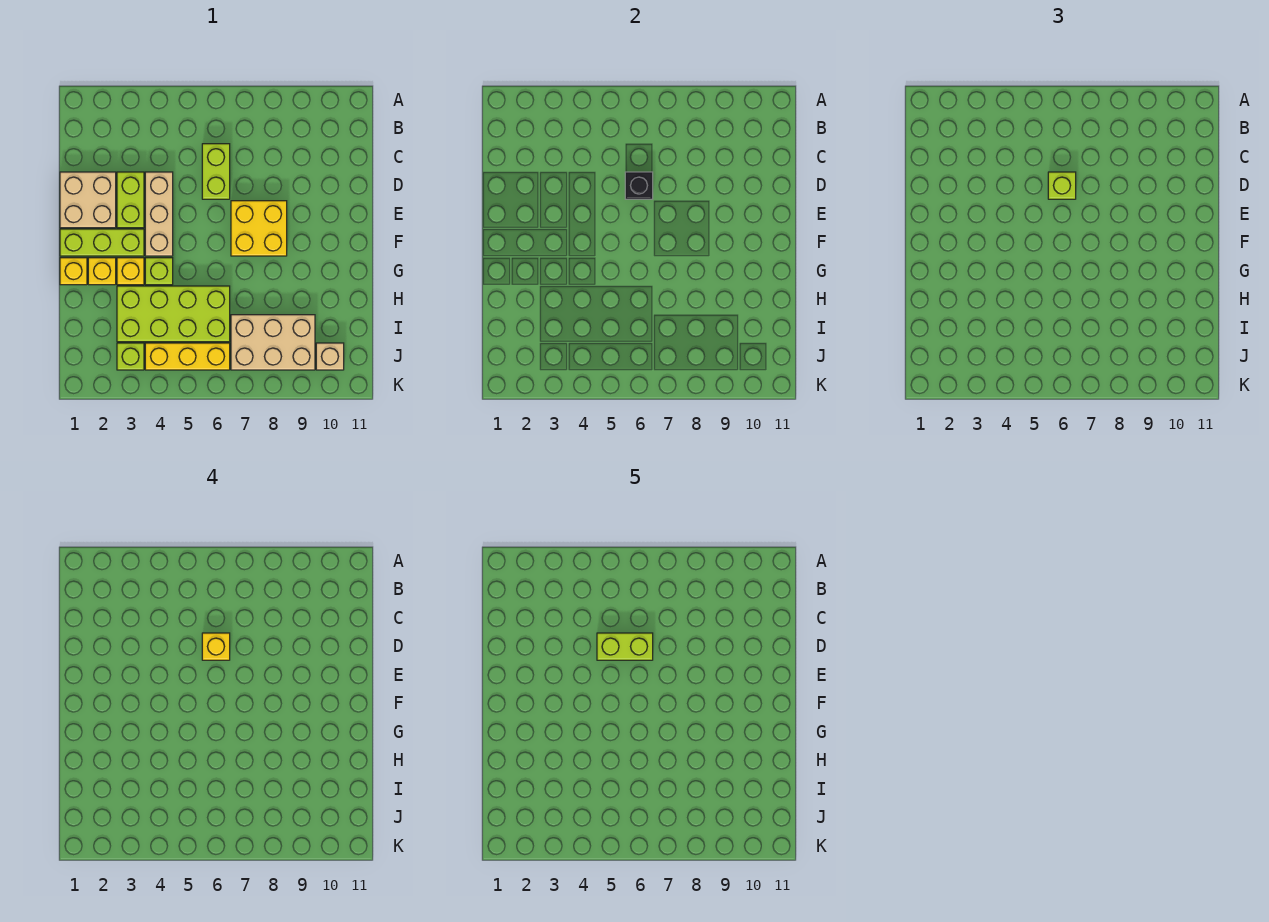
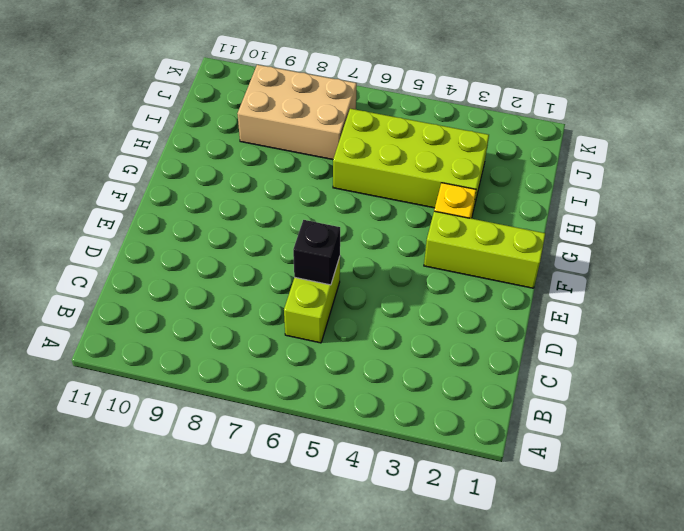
none -> tan 2x2 brick [60,172,116,228]
none -> lime 1x2 brick [117,172,144,228]
none -> tan 1x3 brick [145,172,173,256]

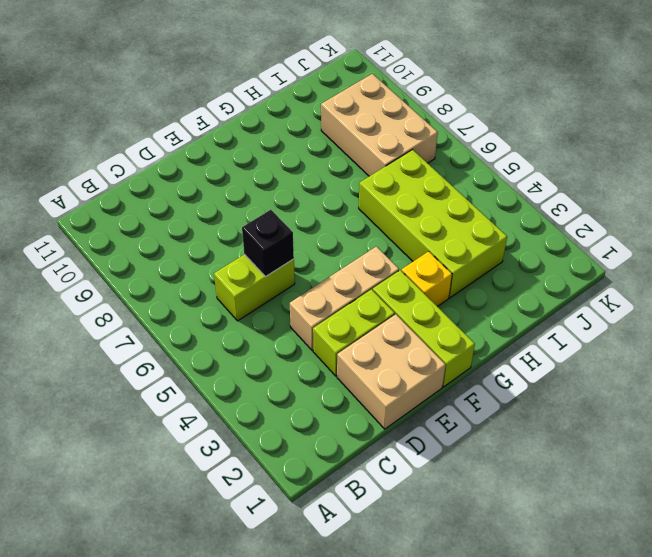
none -> yellow 2x2 brick [231,201,287,256]
none -> yellow 1x1 brick [60,258,87,285]
none -> yellow 1x1 brick [88,258,116,285]

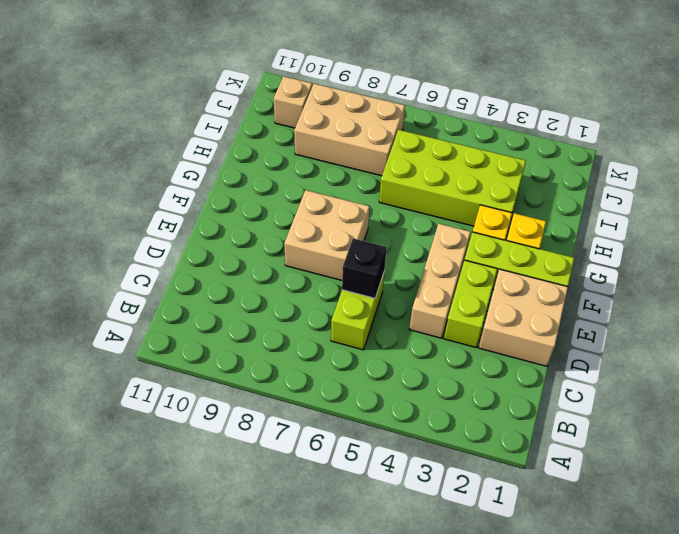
tan 2x2 brick [284,190,370,280] -> yellow 2x2 brick [231,201,287,256]
none -> yellow 1x1 brick [60,258,87,285]
none -> lime 1x1 brick [145,258,173,285]
none -> lime 1x1 brick [117,343,144,370]

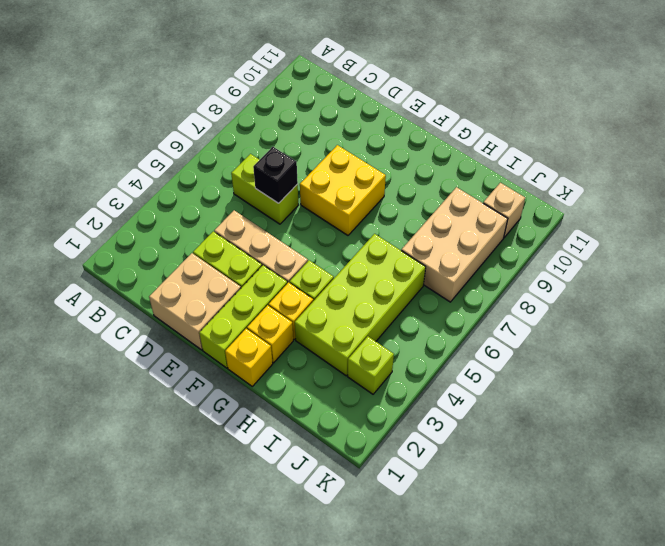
none -> yellow 1x3 brick [145,343,230,370]
none -> lime 1x1 brick [1048,172,1076,199]
none -> yellow 1x1 brick [202,633,230,660]

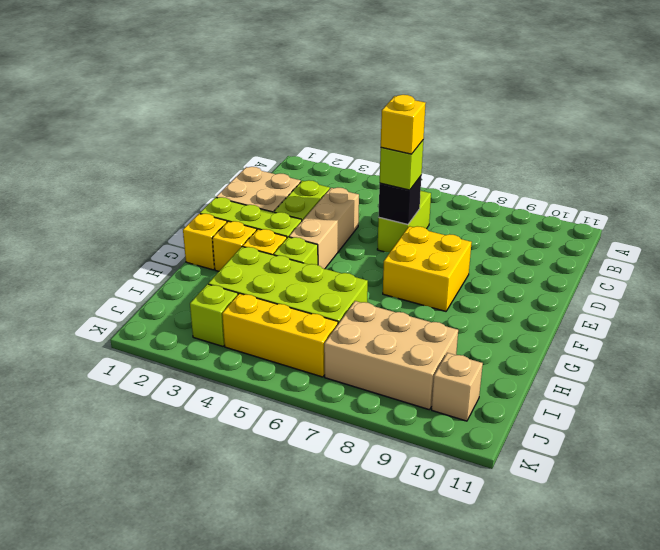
none -> lime 1x2 brick [597,633,653,660]

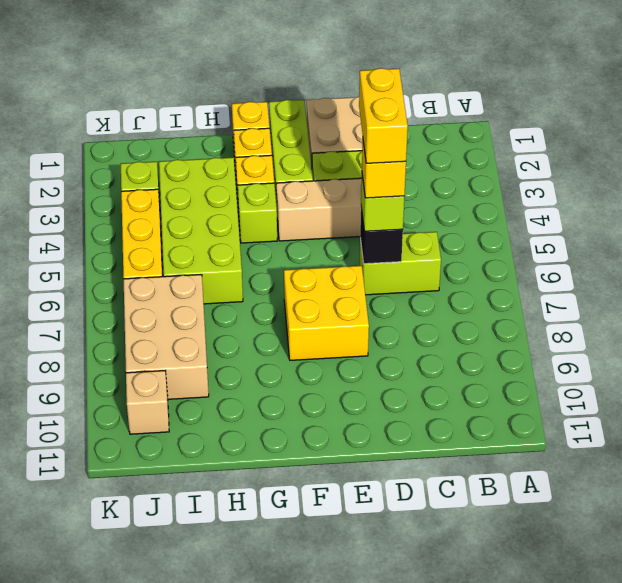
yellow 1x2 brick [359,68,408,163] -> lime 1x2 brick [597,633,653,660]

